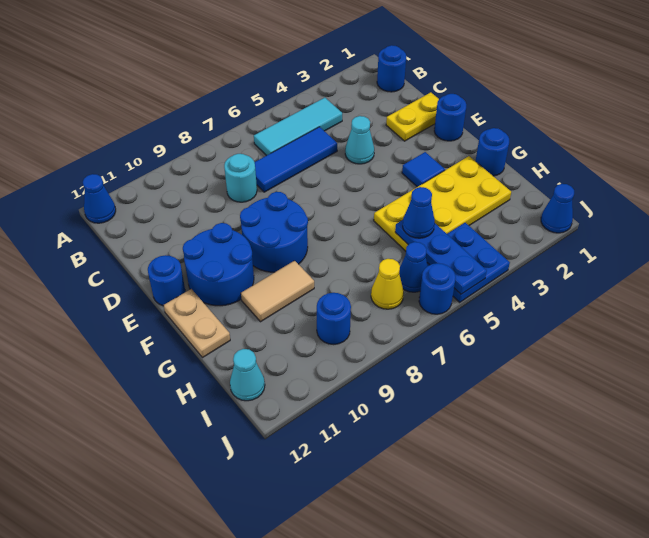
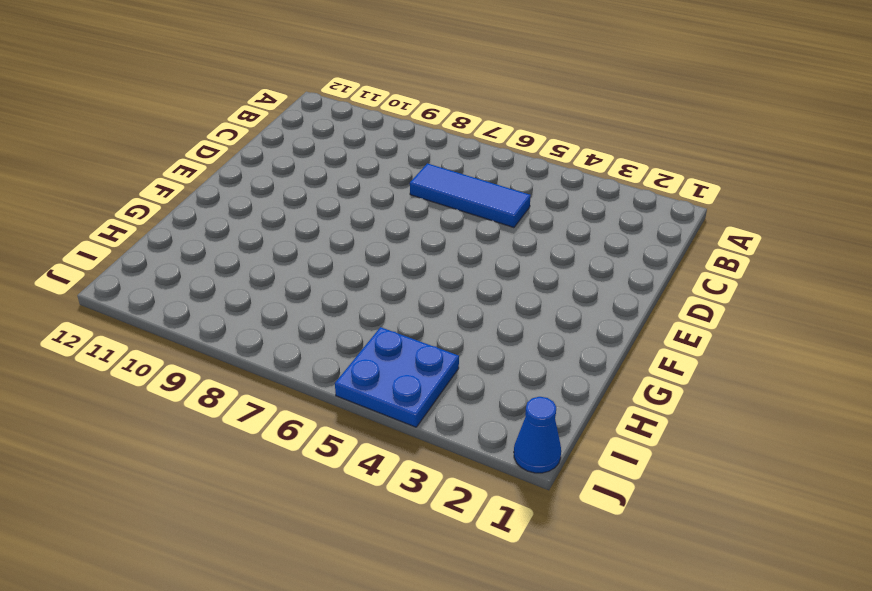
none -> blue 1x1 cone [83,174,116,223]
none -> blue 1x1 round brick [377,45,406,92]
none -> cyan 1x3 tile [254,98,342,156]

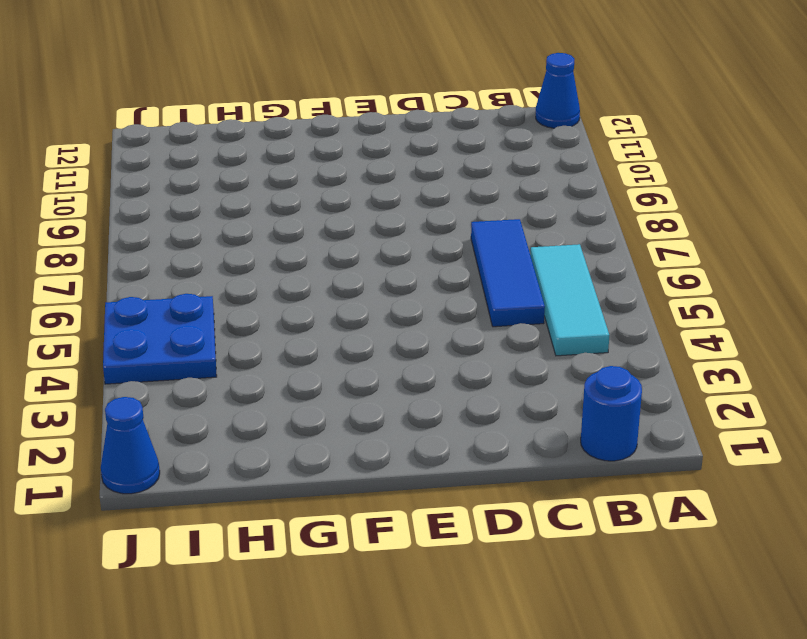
none -> cyan 1x1 round brick [224,154,257,202]
none -> yellow 1x2 plate [386,92,439,141]
none -> cyan 1x1 cone [345,116,374,164]

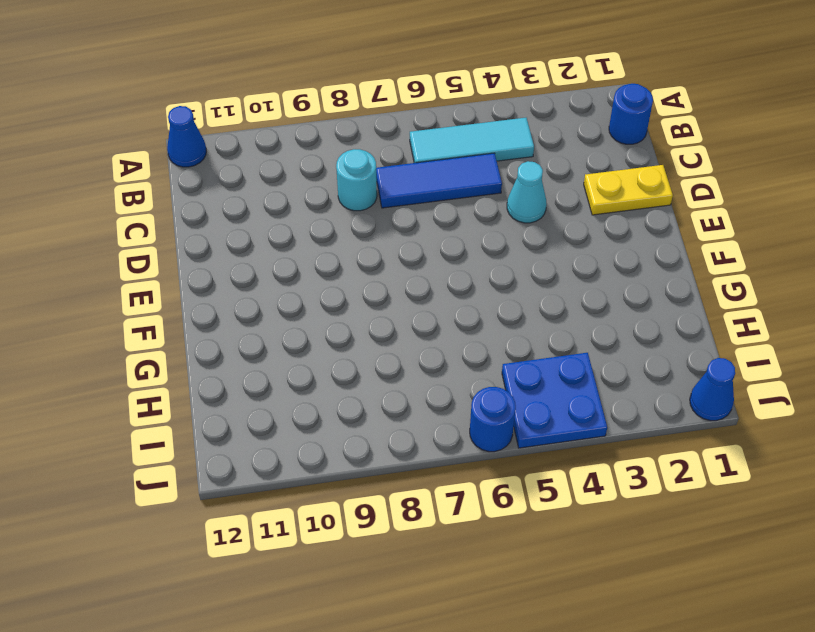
none -> blue 1x1 round brick [434,94,466,141]
none -> blue 2x2 round brick [240,192,308,272]
none -> blue 2x2 round brick [183,223,254,306]

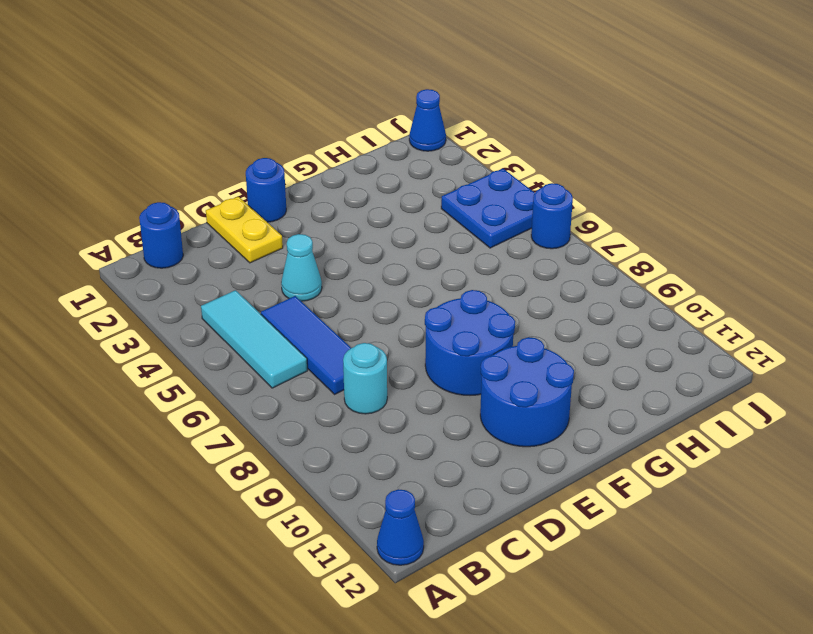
none -> blue 1x1 round brick [148,255,185,306]
none -> blue 1x1 tile [402,152,445,187]
none -> tan 1x2 plate [164,289,230,358]

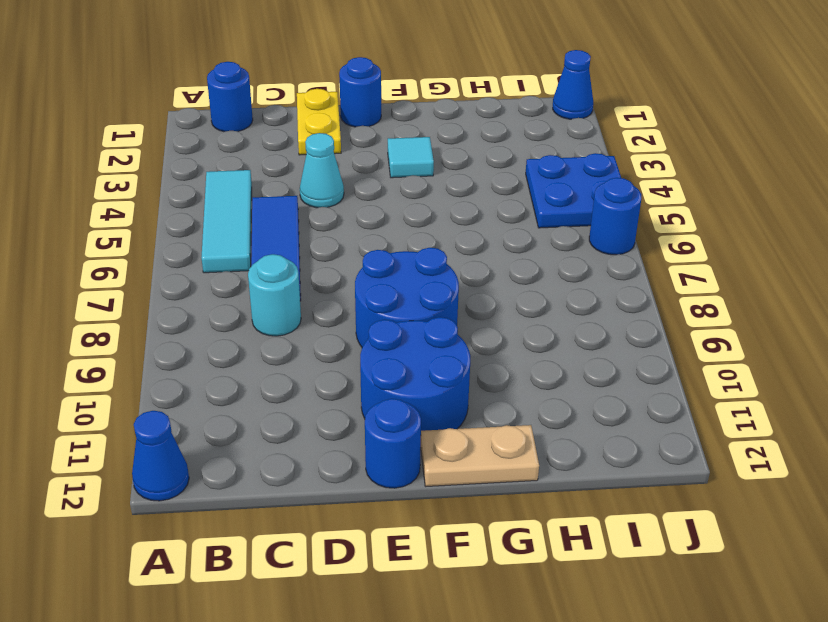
cyan 1x1 tile [388,137,434,178] -> blue 1x1 tile [402,152,445,187]
none -> blue 1x1 round brick [476,128,509,176]
none -> yellow 2x4 plate [374,156,511,251]
none -> tan 1x2 tile [241,261,314,322]

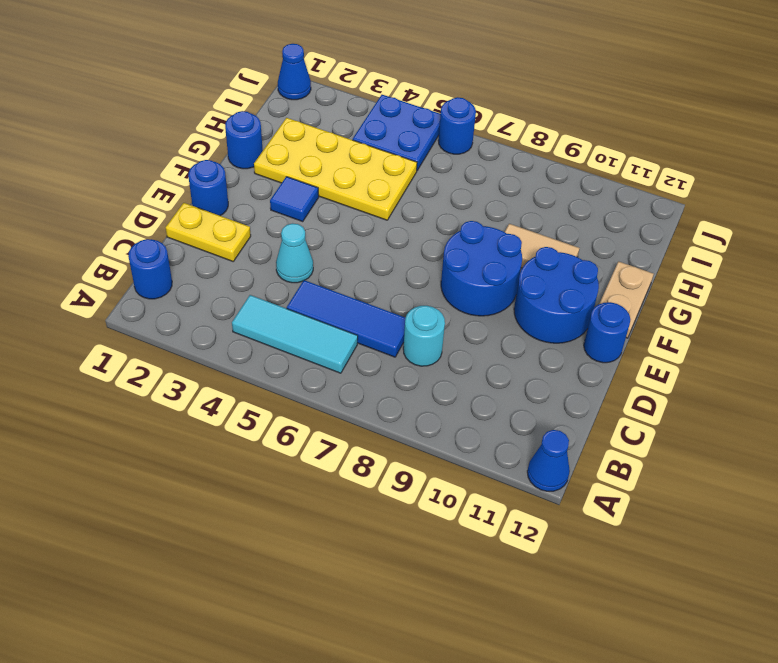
none -> blue 1x1 cone [399,242,428,292]
none -> yellow 1x1 cone [371,259,404,309]
none -> blue 1x1 round brick [317,293,351,344]

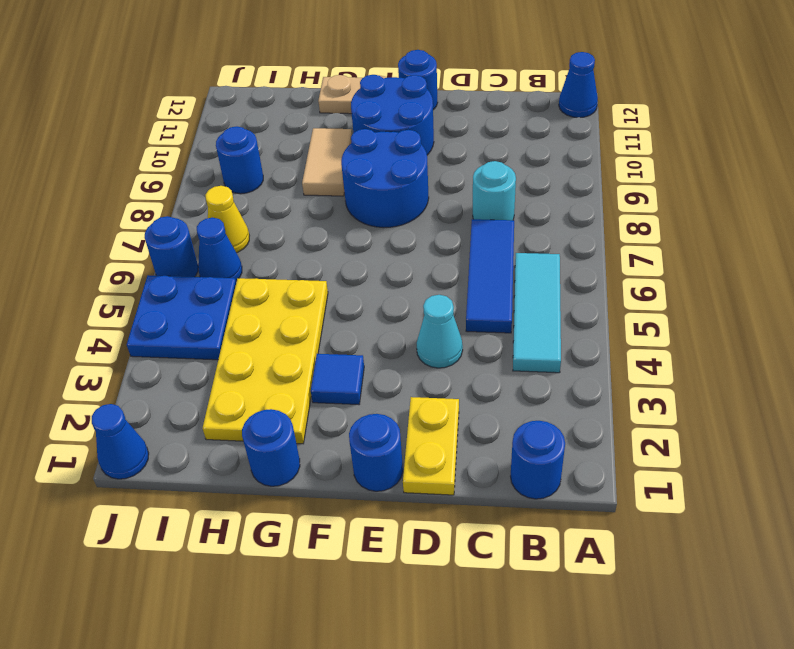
none -> cyan 1x1 cone [230,349,265,401]
none -> blue 1x3 plate [395,220,487,294]
none -> blue 1x1 cone [403,187,435,238]

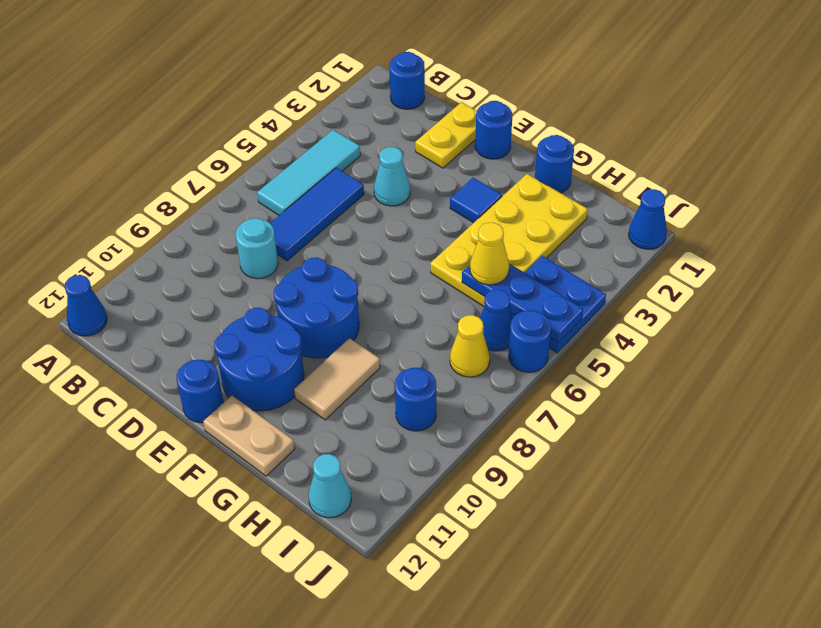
yellow 1x1 cone [470,222,509,285] -> blue 1x1 cone [403,187,435,238]

